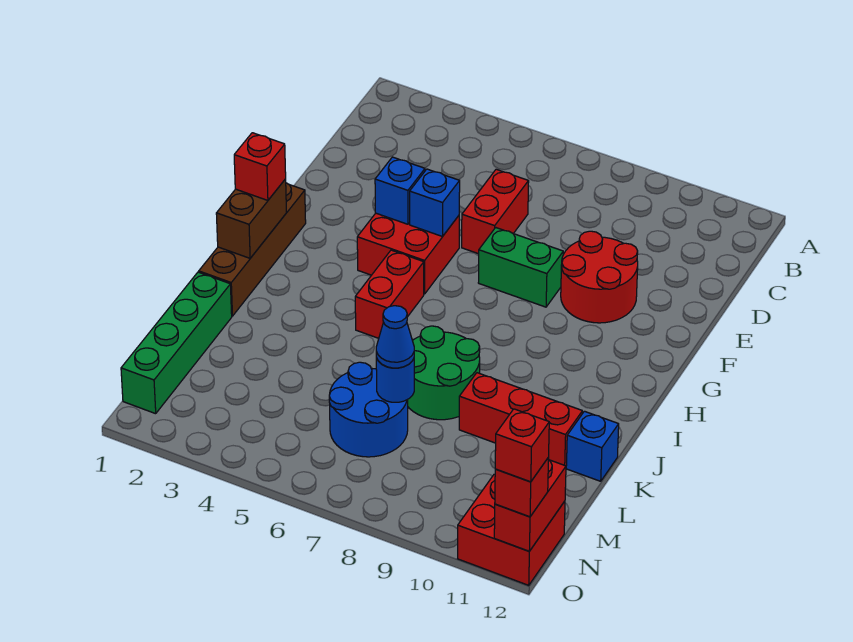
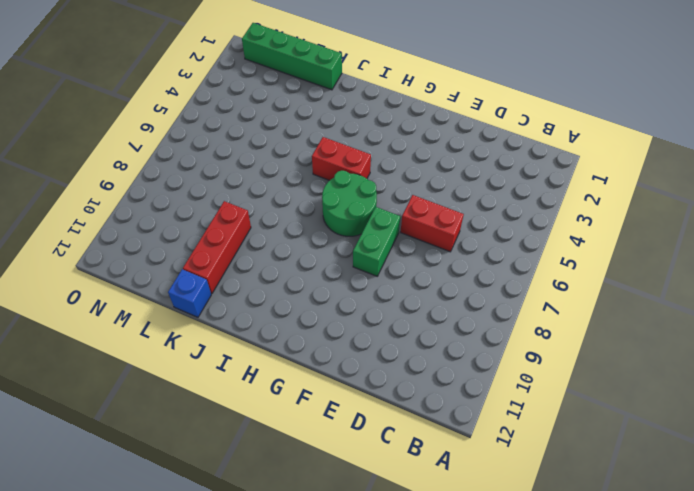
green 2x2 round brick [322,171,377,236] -> green 2x2 round brick moved to [408,326,480,420]
none -> red 2x2 round brick [561,231,638,323]
none -> red 2x2 brick [357,213,459,294]
none -> brown 1x4 brick [199,183,306,316]

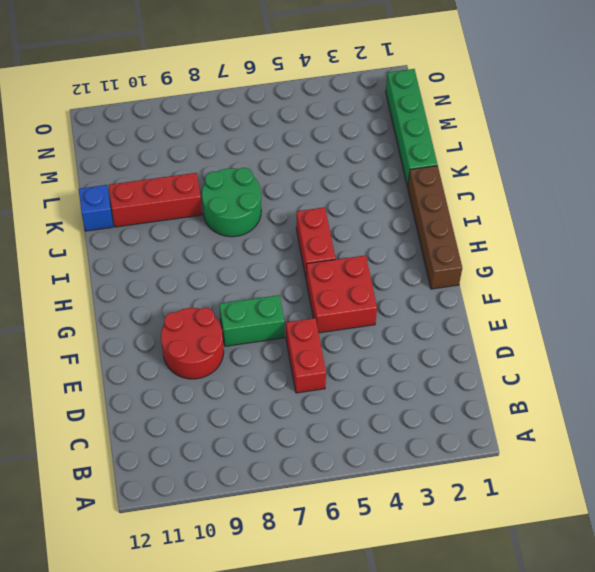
none -> blue 2x2 round brick [329,362,408,457]
none -> red 2x2 brick [458,475,565,585]
none -> blue 1x1 brick [375,157,425,224]

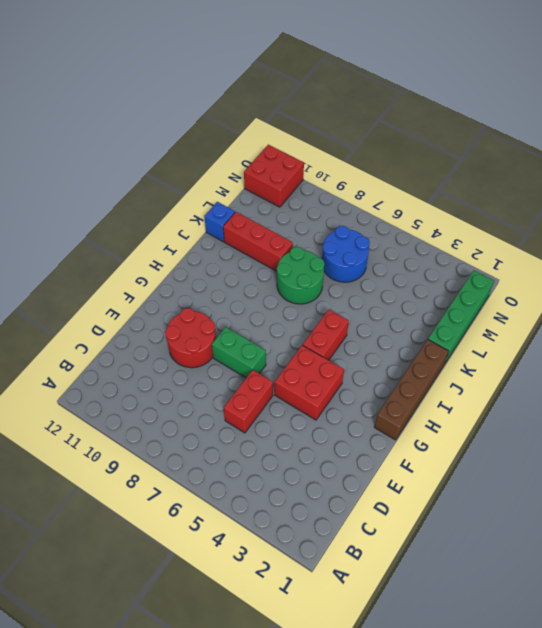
none -> blue 1x1 brick [375,157,425,224]
none -> blue 1x1 brick [410,169,460,237]
none -> brown 1x2 brick [216,179,286,258]

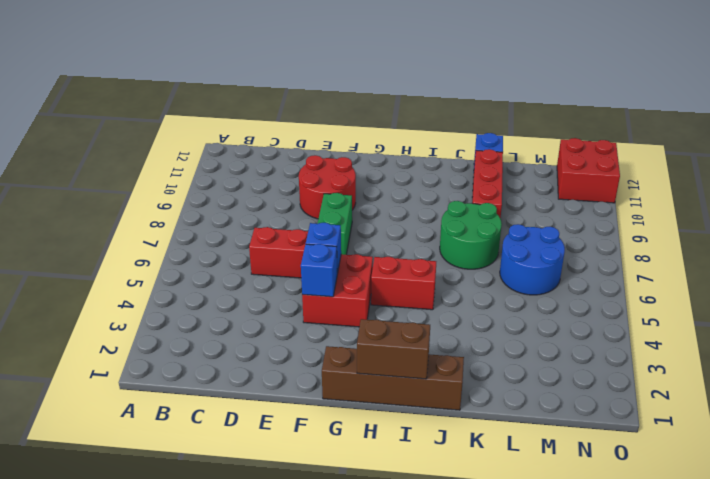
none -> green 1x4 brick [121,272,232,414]
none -> blue 1x1 round brick [376,358,414,402]
none -> red 1x2 brick [494,460,566,551]

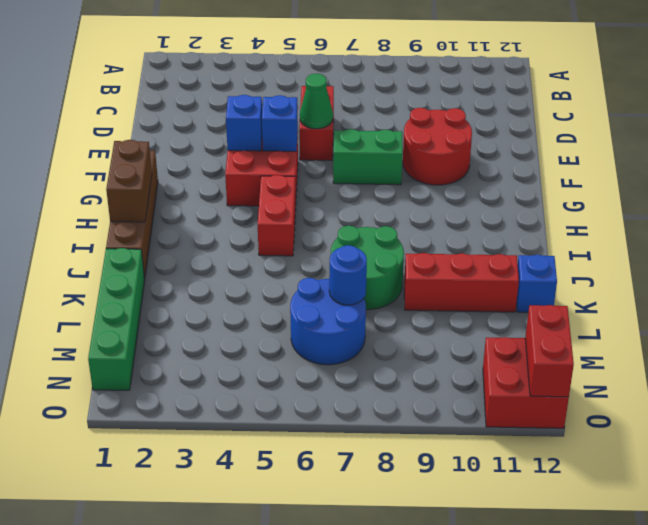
green 1x1 cone [300,73,333,129] -> none
none -> red 1x1 brick [234,133,286,200]
none -> blue 1x1 cone [376,306,414,368]
none -> red 1x1 brick [495,457,549,517]

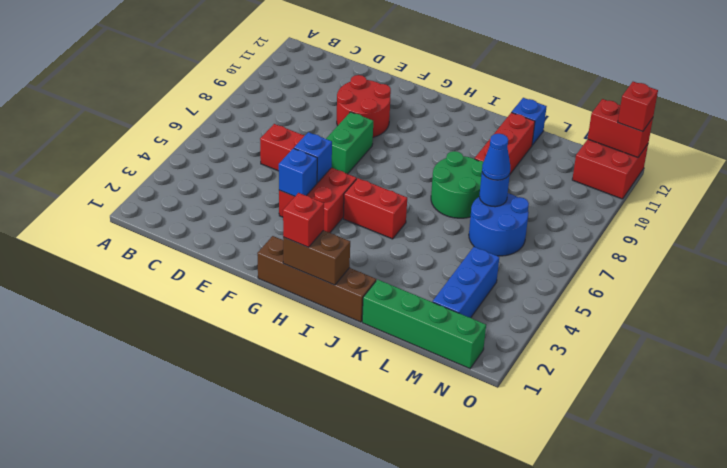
blue 1x3 brick [433,247,499,318] -> none
none -> red 1x1 brick [495,409,549,482]

